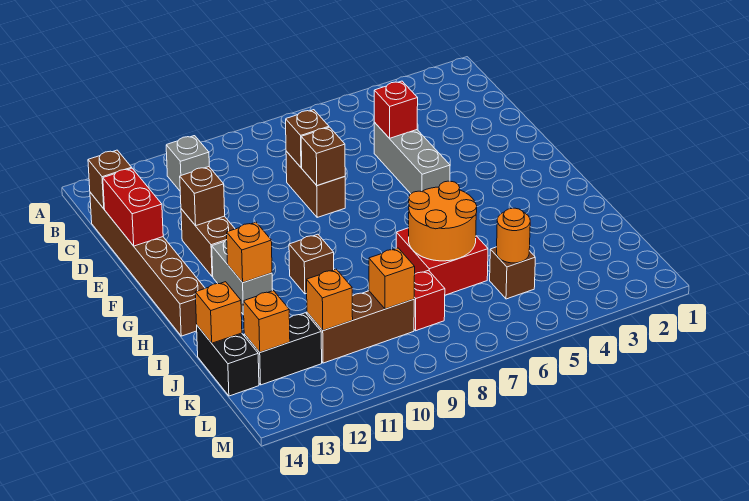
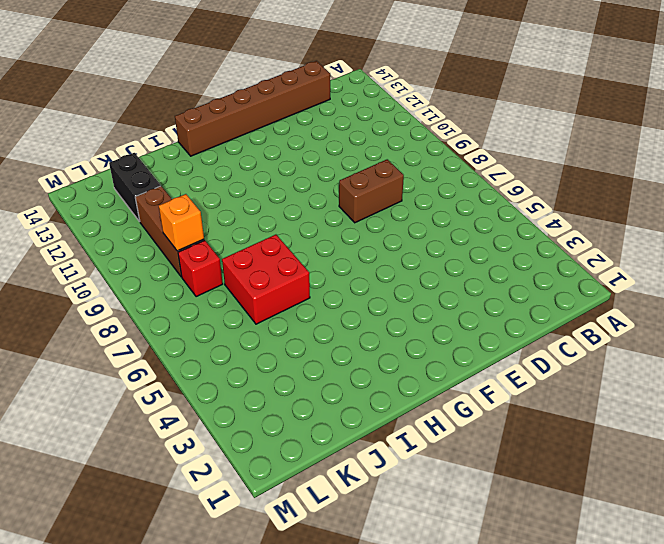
none -> grey 1x1 brick [166,136,209,191]
none -> grey 1x3 brick [374,122,450,194]
none -> brown 1x2 brick [181,209,235,277]

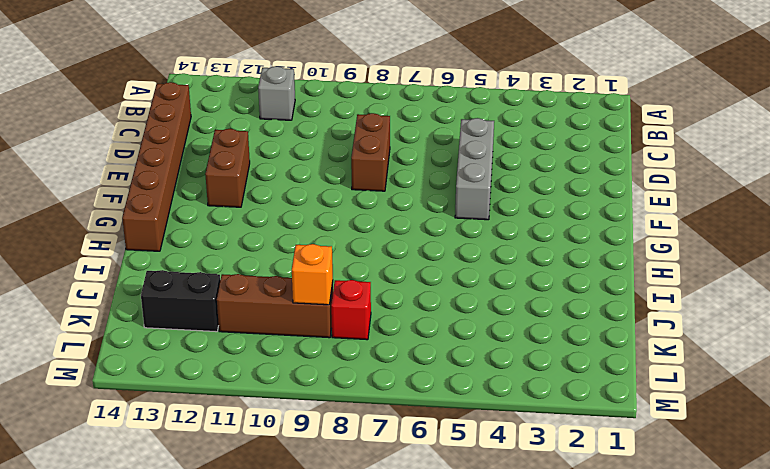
none -> grey 1x2 brick [212,240,273,315]
none -> brown 1x1 brick [289,234,334,294]
none -> red 2x2 brick [396,228,488,295]

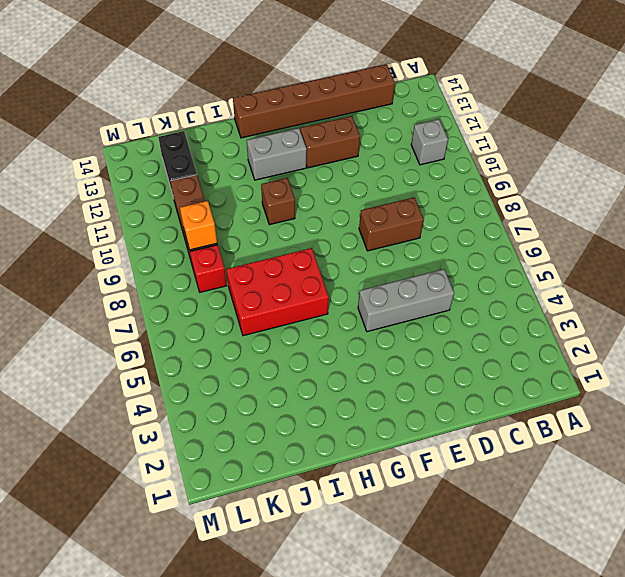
red 2x3 brick [226,248,329,336] -> red 2x2 brick [396,228,488,295]
none -> black 1x2 brick [197,326,259,396]
none -> brown 1x1 brick [490,247,535,299]
none -> brown 1x1 brick [88,150,132,209]

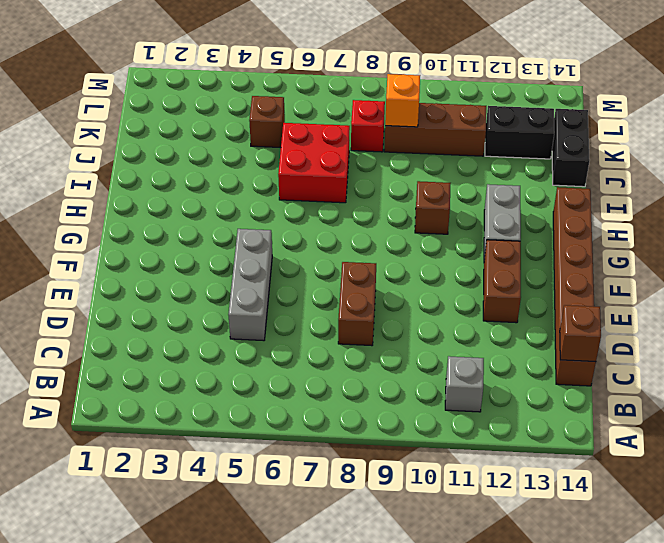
none -> red 1x1 brick [374,81,418,138]
none -> brown 1x1 brick [286,110,329,167]
none -> red 1x2 brick [103,168,163,246]

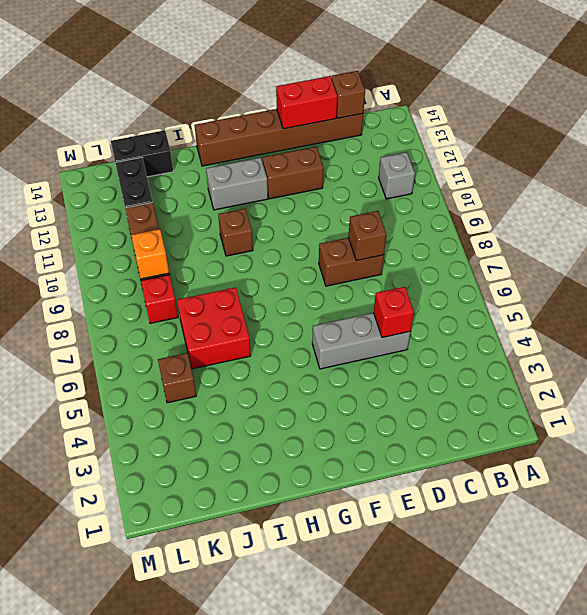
none -> brown 1x1 brick [301,127,345,186]
none -> brown 1x1 brick [180,167,225,226]
none -> orange 1x1 brick [227,222,272,282]

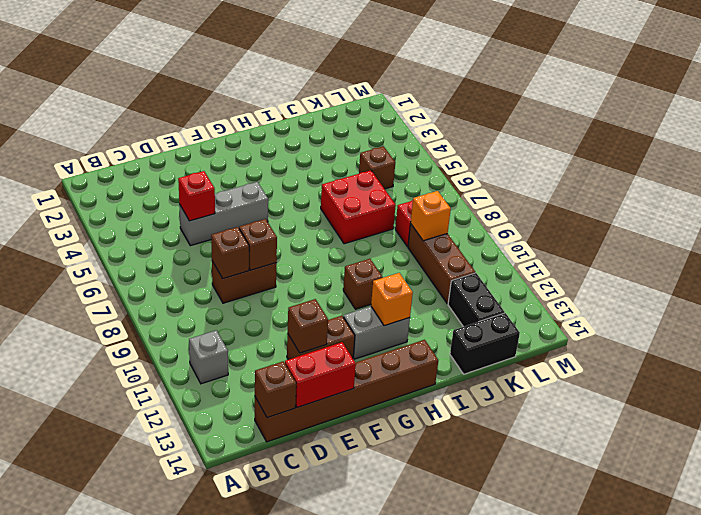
none -> orange 2x2 round brick [409,181,477,261]
none -> orange 1x1 brick [195,282,242,343]
none -> orange 1x1 round brick [497,208,530,263]

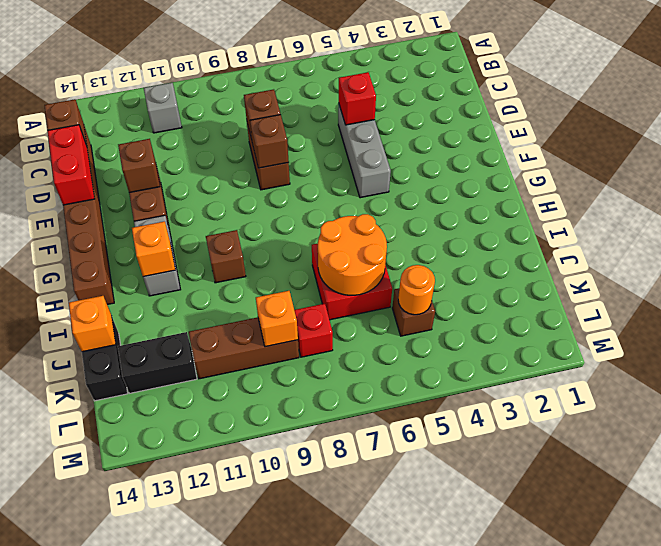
none -> orange 1x1 brick [307,269,353,331]
none -> orange 1x1 brick [243,291,290,352]

